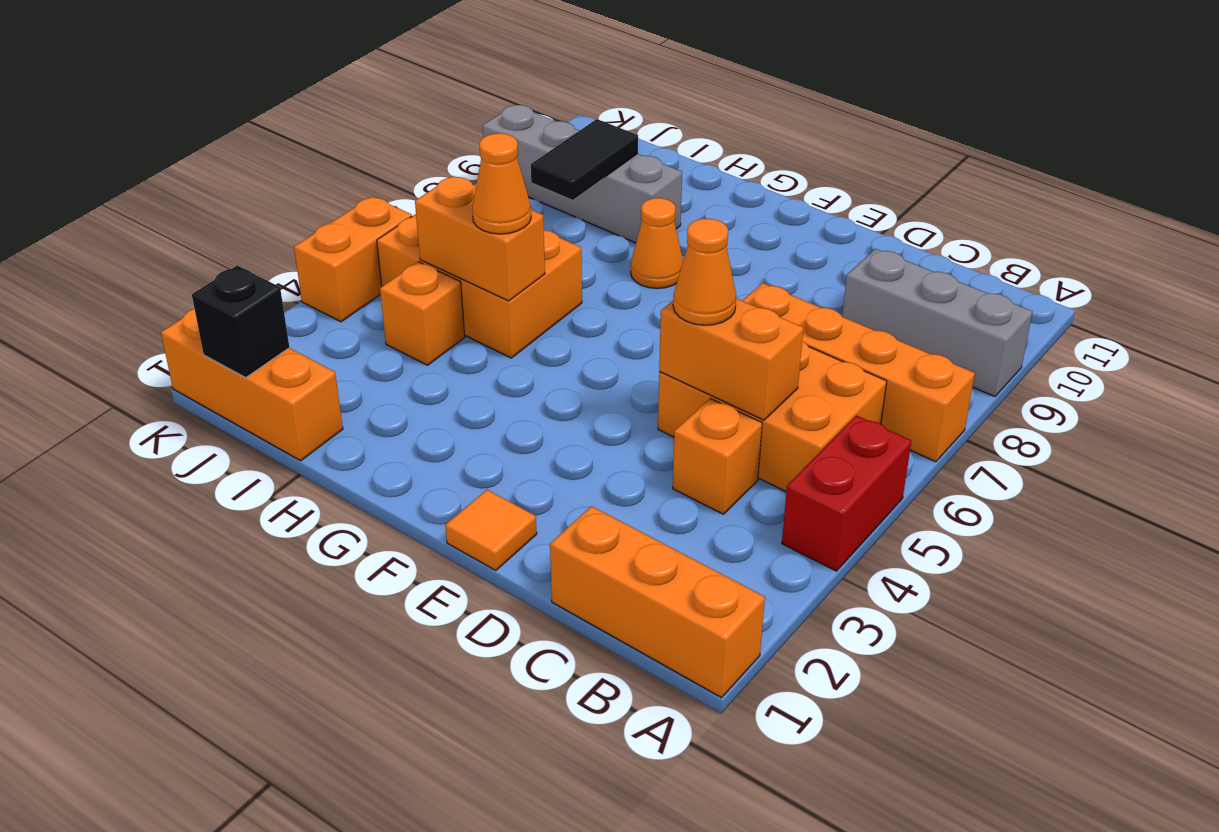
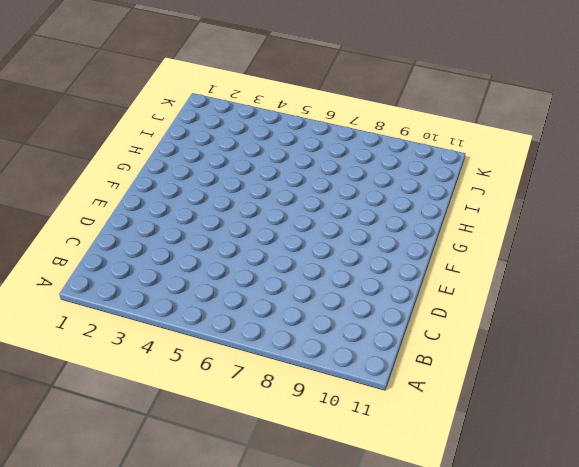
none -> orange 1x3 brick [550,506,765,698]
none -> red 1x2 brick [782,416,911,571]
none -> orange 1x4 brick [742,283,975,462]

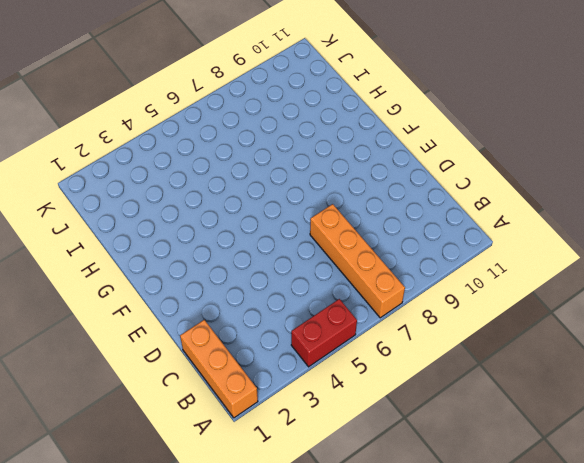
none -> grey 1x3 brick [842,249,1033,397]
none -> orange 2x3 brick [658,341,887,492]
none -> orange 1x1 brick [673,398,762,514]

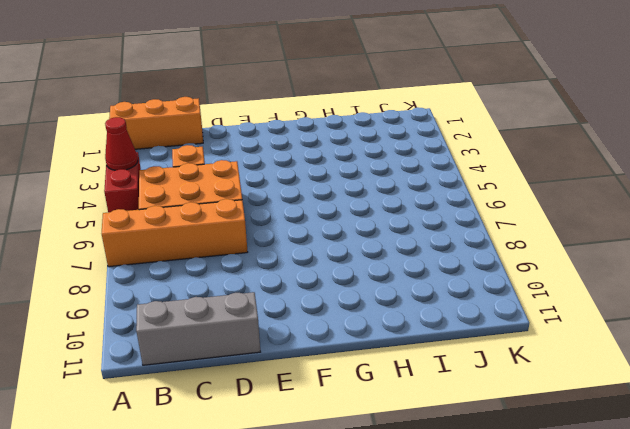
red 1x1 cone [105,117,138,170] -> none
grey 1x3 brick [136,292,260,365] -> grey 1x3 brick moved to [842,249,1033,397]
none -> orange 1x1 tile [445,490,537,571]
none -> orange 1x1 cone [631,198,683,288]
none -> orange 2x3 brick [377,214,582,358]

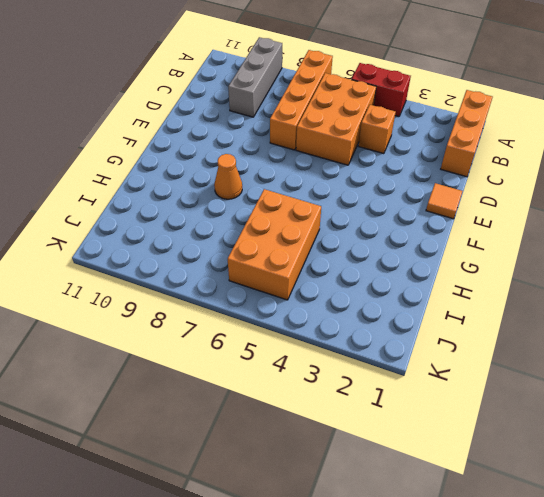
none -> grey 1x4 brick [482,105,682,243]
none -> orange 1x3 brick [161,309,343,461]
none -> orange 1x1 brick [380,262,465,365]

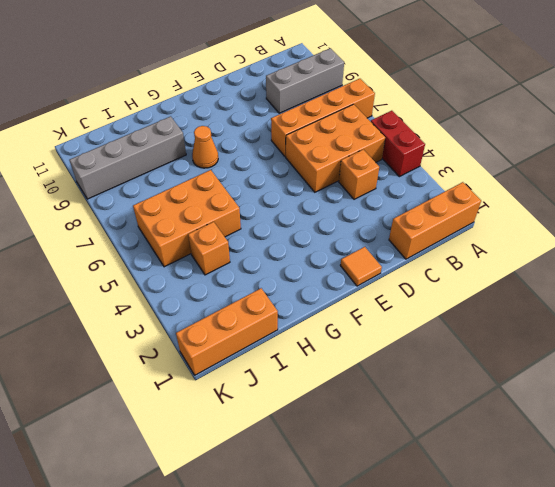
none -> orange 1x2 brick [294,197,412,322]
none -> orange 1x2 brick [659,298,803,420]
none -> orange 1x2 brick [415,176,545,301]

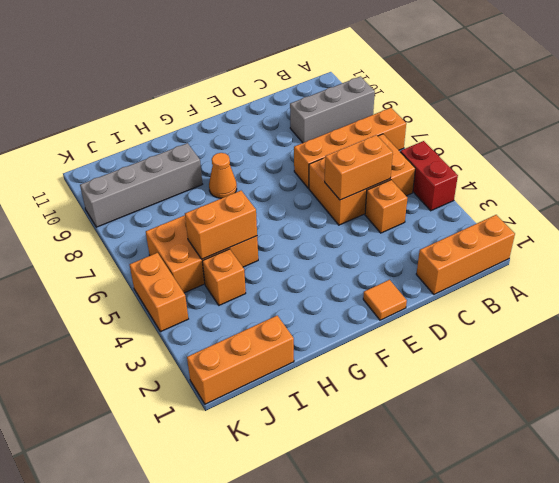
none -> black 1x2 tile [531,119,638,200]
none -> black 1x1 brick [192,266,289,377]
none -> orange 1x1 cone [673,219,736,325]

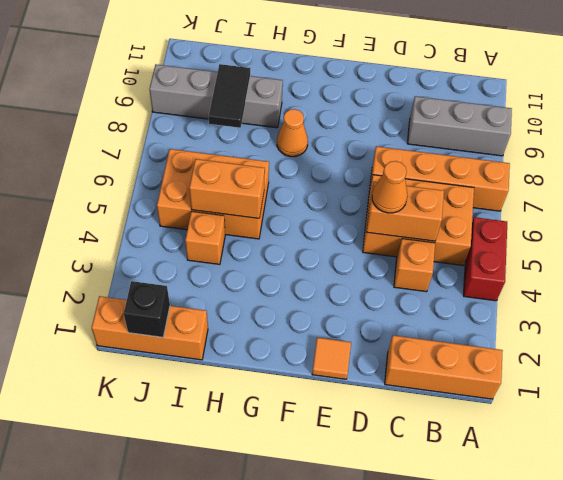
none -> orange 1x2 brick [294,197,412,322]
none -> orange 1x1 cone [472,133,531,234]

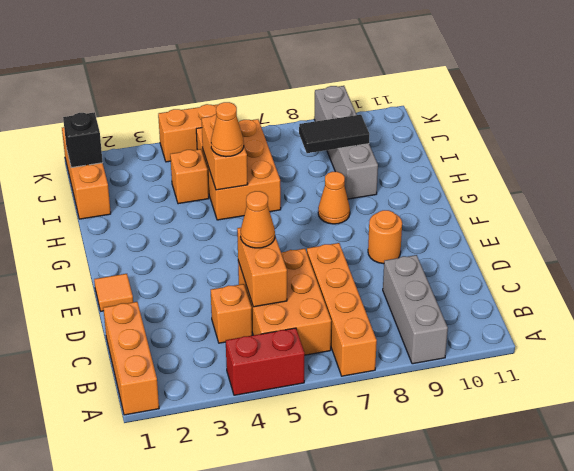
orange 1x1 round brick [368,210,402,264] -> none

